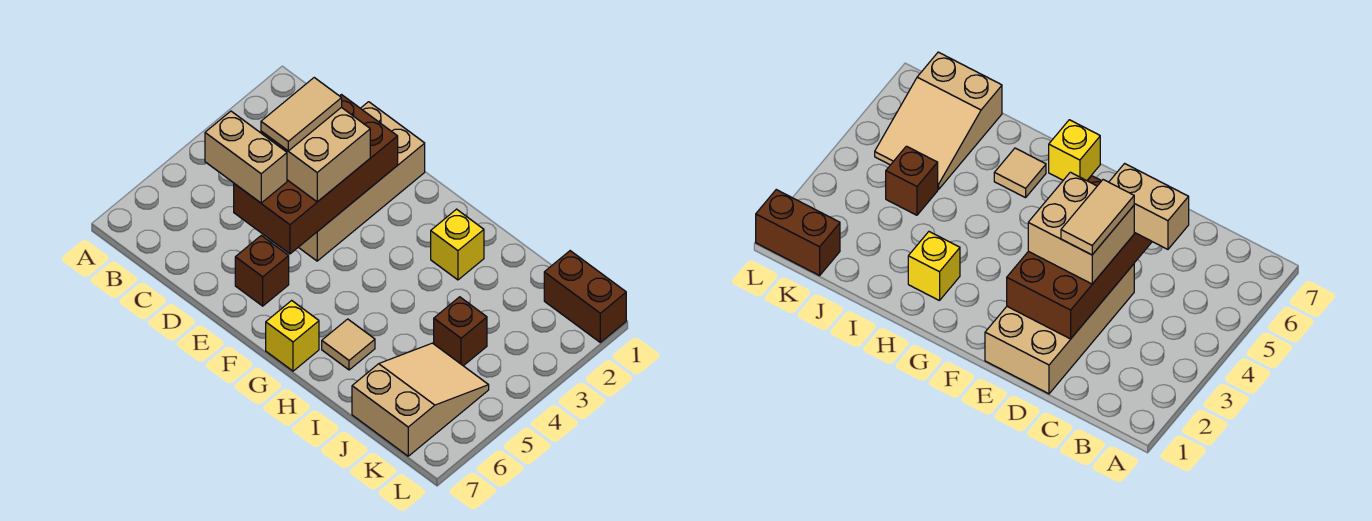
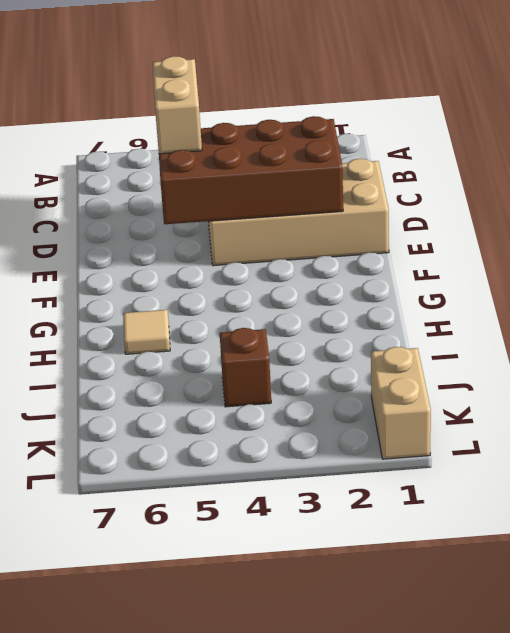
tan 1x2 brick [371,347,431,459] -> brown 1x2 brick [544,251,626,342]
none -> brown 1x1 brick [235,235,289,306]
none -> yellow 1x1 brick [266,301,319,371]
none -> yellow 1x1 brick [431,209,484,280]

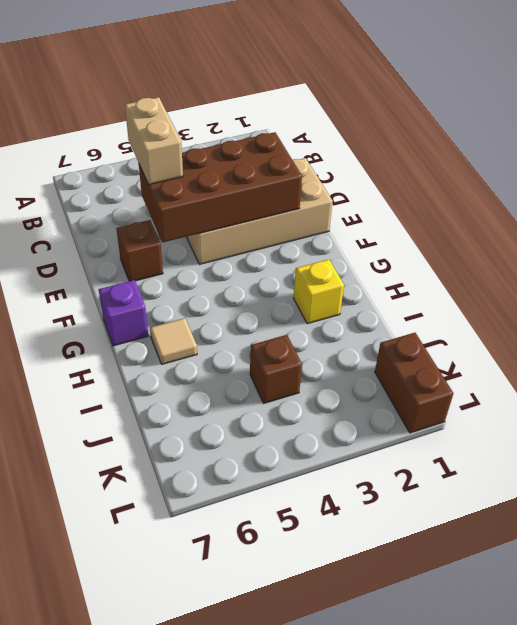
purple 1x1 brick [99,280,148,346] -> yellow 1x1 brick [266,301,319,371]
none -> tan 2x3 slope [352,343,489,456]
none -> tan 2x2 brick [261,107,370,202]
none -> tan 1x2 tile [261,78,342,151]

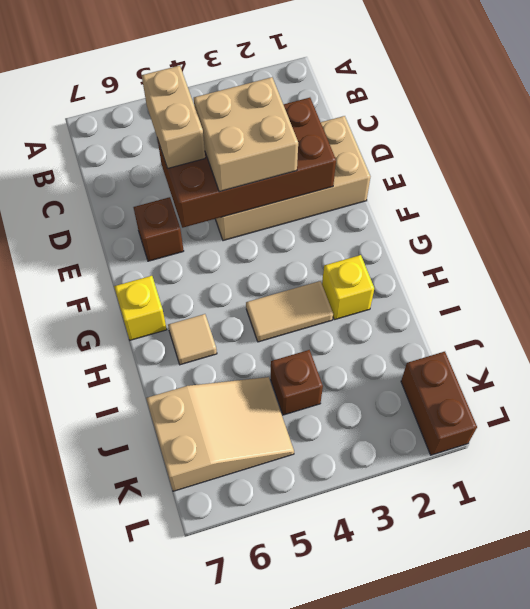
tan 1x2 tile [246,281,333,342] -> tan 1x2 tile moved to [261,78,342,151]

